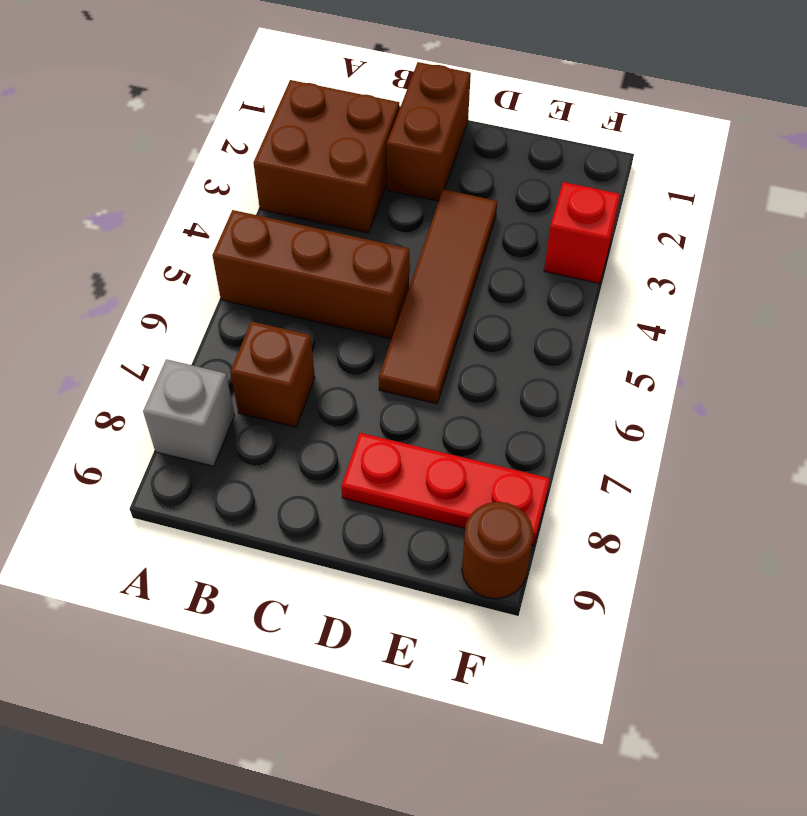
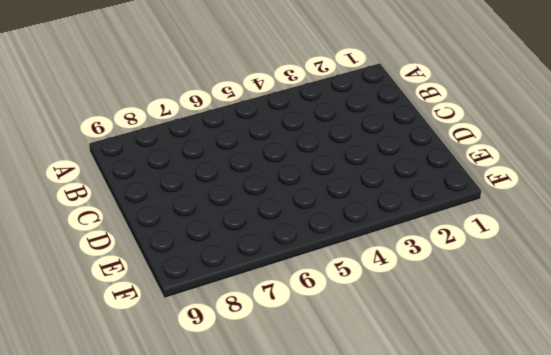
none -> brown 2x2 brick [254,80,399,233]
none -> brown 1x3 brick [212,210,409,339]

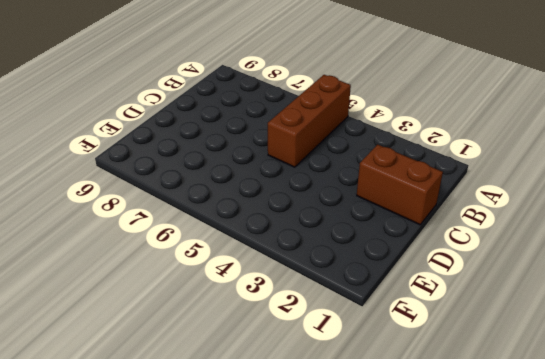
none -> brown 2x2 brick [254,80,399,233]
none -> grey 1x1 brick [143,359,234,466]

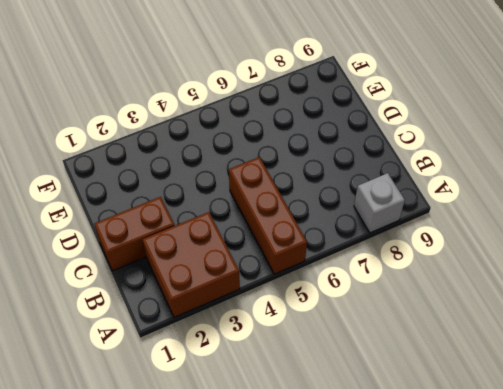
none -> brown 1x1 brick [230,321,315,427]
none -> brown 1x4 tile [379,189,497,404]

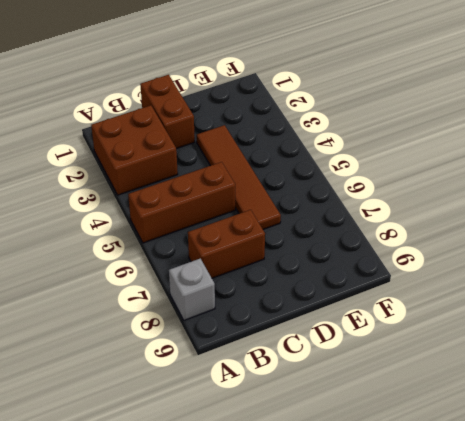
brown 1x2 brick [188,210,265,278] -> brown 1x1 brick [230,321,315,427]
none -> red 1x3 plate [341,433,550,545]
none -> red 1x1 brick [544,182,620,283]

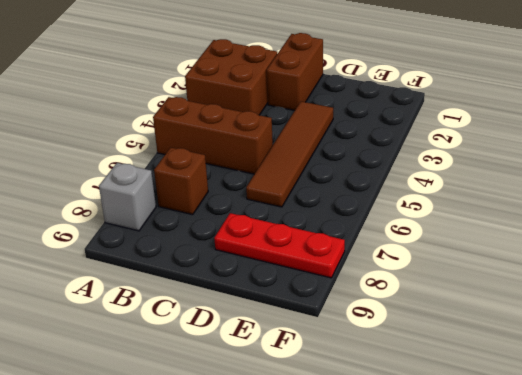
none -> red 1x1 brick [544,182,620,283]
none -> brown 1x1 round brick [462,502,533,599]

